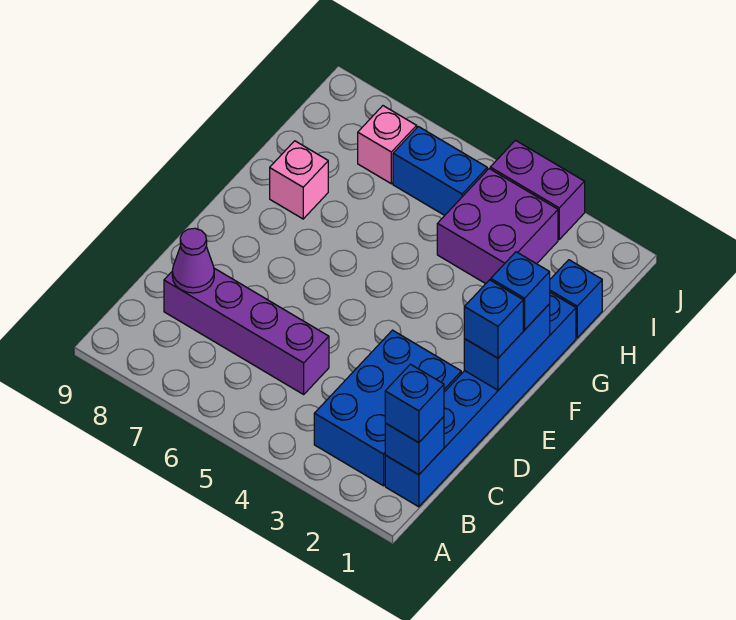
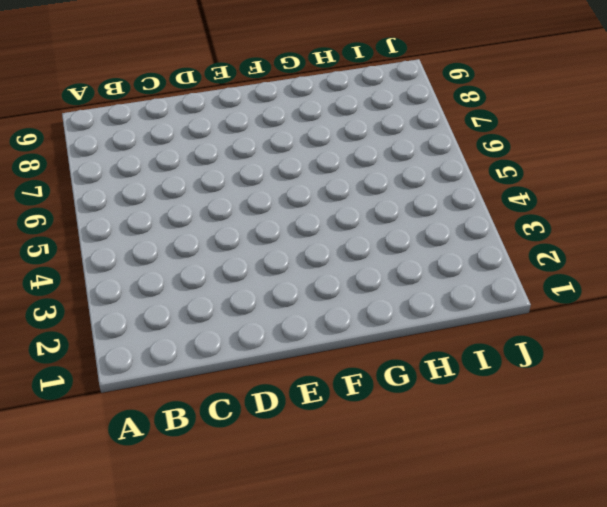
none -> blue 1x6 brick [385,292,576,507]
none -> blue 2x3 brick [314,330,461,486]
none -> purple 1x4 brick [164,268,329,394]

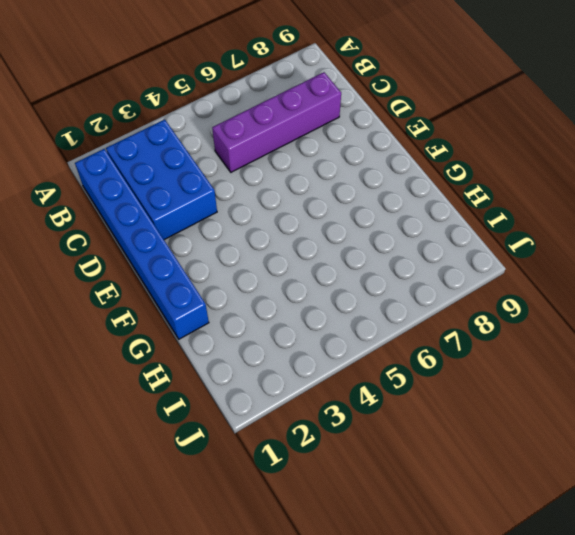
none -> pink 1x1 brick [270,141,328,219]
none -> blue 1x1 brick [550,260,602,338]
none -> purple 2x2 brick [437,169,558,284]

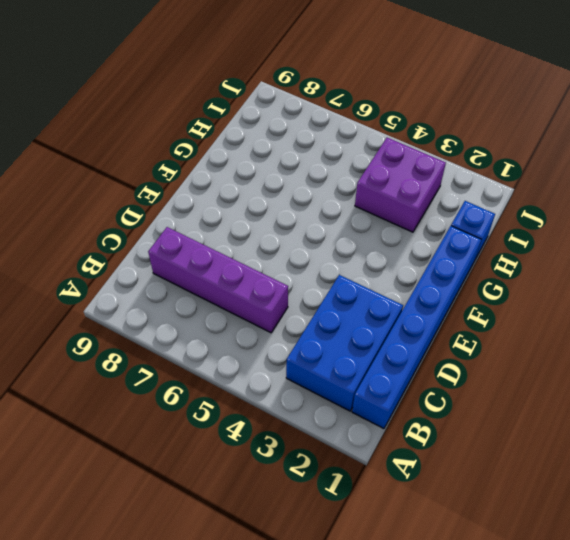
none -> pink 1x1 brick [270,141,328,219]
none -> blue 1x2 brick [393,127,487,215]
none -> pink 1x1 brick [358,106,417,184]

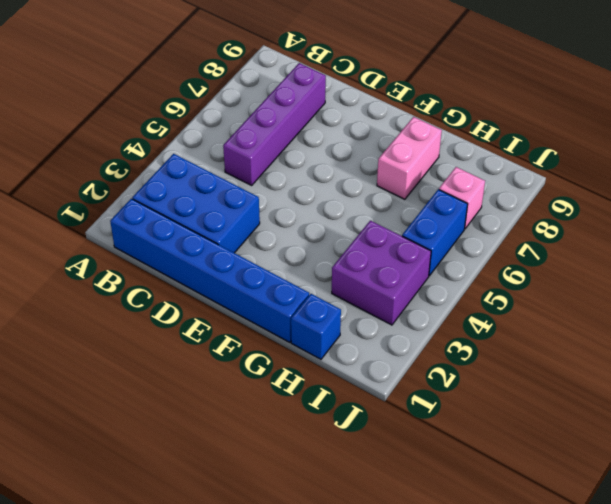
pink 1x2 brick [377,117,442,199] -> pink 1x1 brick [270,141,328,219]
none -> purple 1x2 brick [490,140,585,239]
none -> blue 1x1 brick [385,417,444,475]
none -> purple 1x1 cone [172,228,214,293]

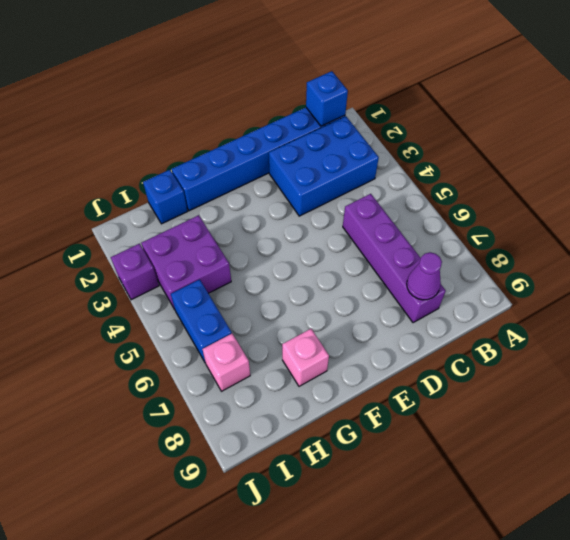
purple 1x1 brick [111,244,159,300] -> purple 1x2 brick [490,140,585,239]
none -> blue 1x2 brick [464,304,550,390]
none -> blue 1x1 brick [385,364,444,443]
none -> blue 1x1 brick [464,280,523,358]

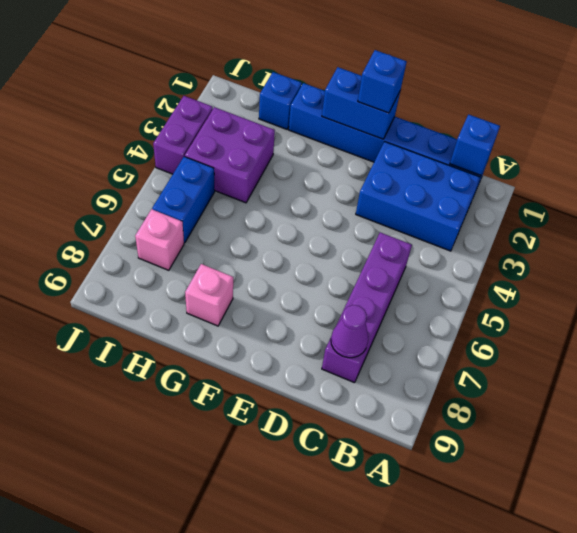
none -> blue 1x1 brick [385,364,444,443]
none -> blue 1x1 brick [491,252,550,330]

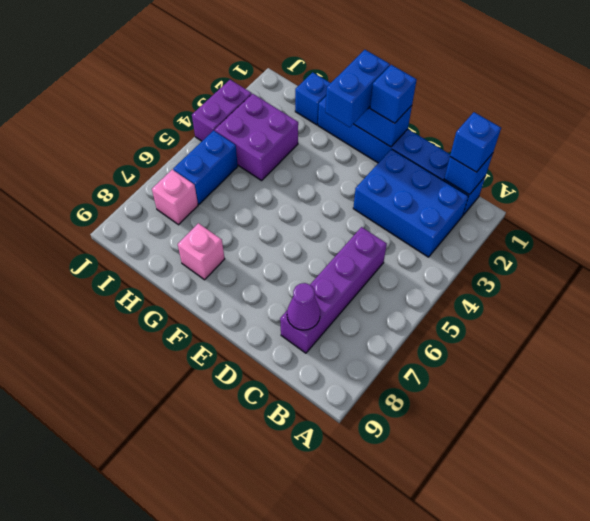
blue 1x2 brick [325,50,390,127] -> blue 1x1 brick [491,252,550,330]

